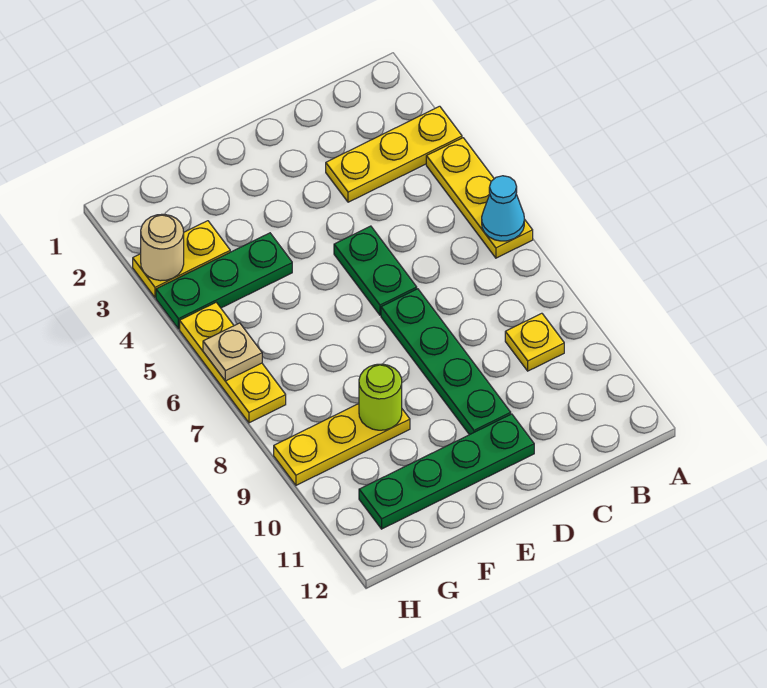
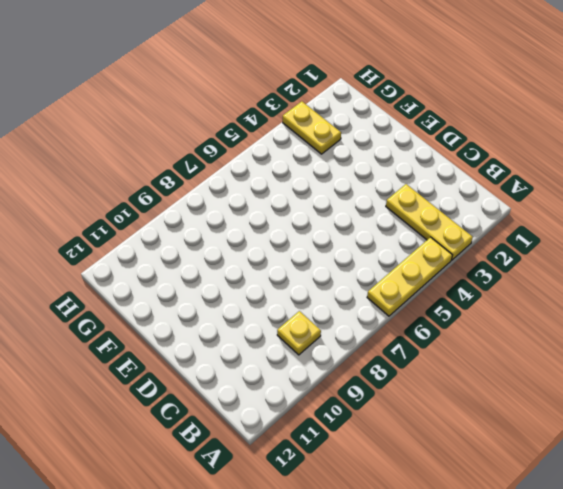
none -> green 1x2 plate [334,226,417,315]
none -> green 1x4 plate [381,289,511,435]
none -> green 1x4 plate [359,414,534,529]

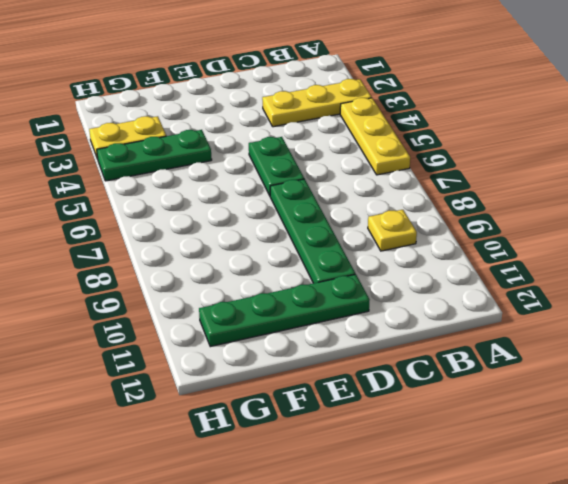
none -> yellow 1x3 plate [274,404,410,485]
none -> yellow 1x3 plate [180,302,286,423]
none -> cyan 1x1 cone [482,176,524,241]

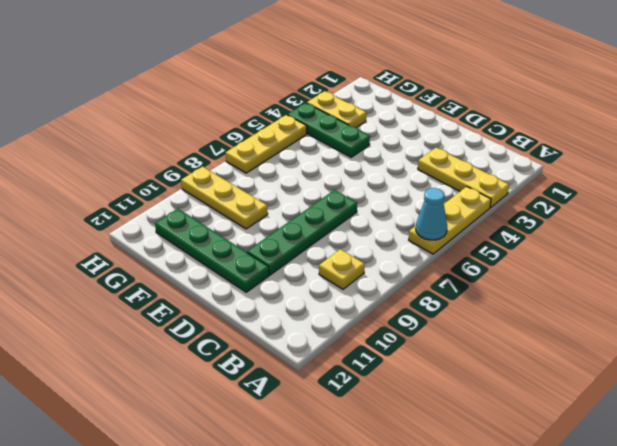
none -> green 1x2 plate [334,226,417,315]
none -> lime 1x1 round brick [359,364,402,430]
none -> tan 1x1 round brick [141,214,184,281]

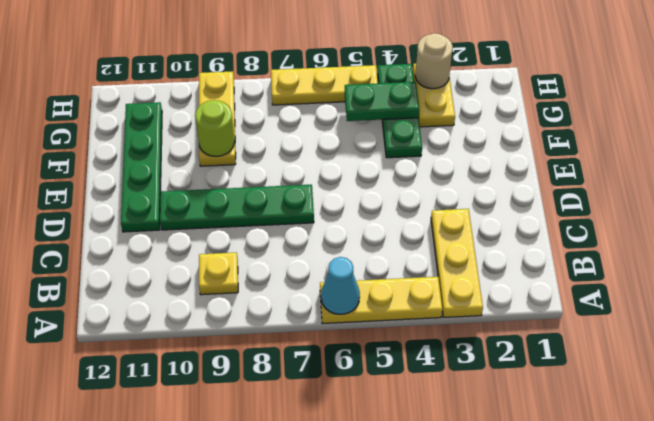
green 1x2 plate [345,82,419,121] -> green 1x2 plate moved to [334,226,417,315]
none -> tan 1x1 plate [203,323,262,381]

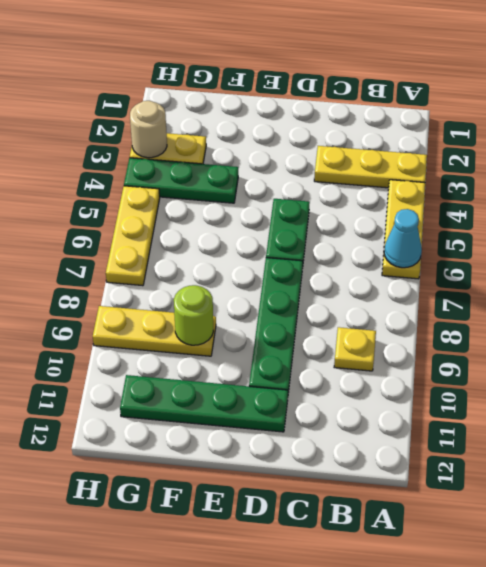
none -> tan 1x1 plate [203,323,262,381]

